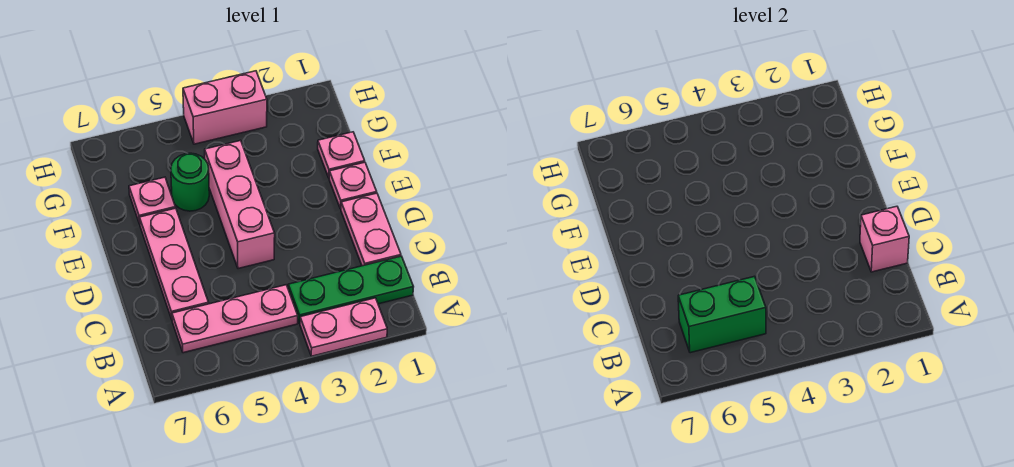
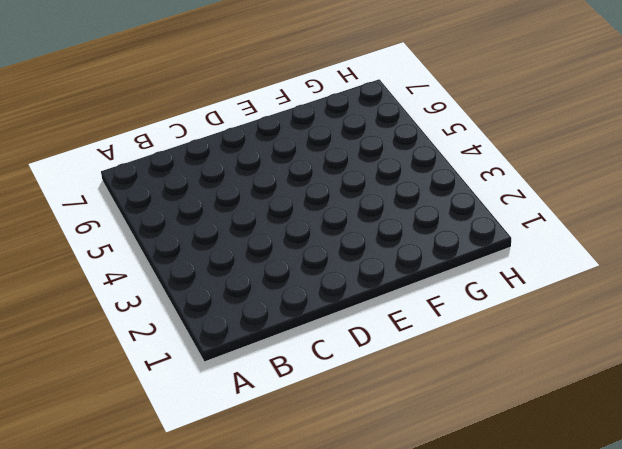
none -> pink 1x2 plate [300,298,387,356]
none -> green 1x3 plate [288,256,413,323]
none -> pink 1x3 plate [172,285,298,353]

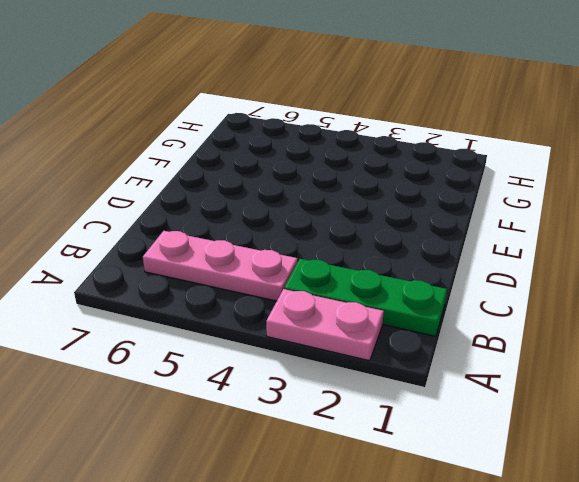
none -> pink 1x2 plate [341,193,401,266]
none -> pink 1x3 plate [140,208,209,319]
none -> pink 1x3 brick [205,140,275,269]

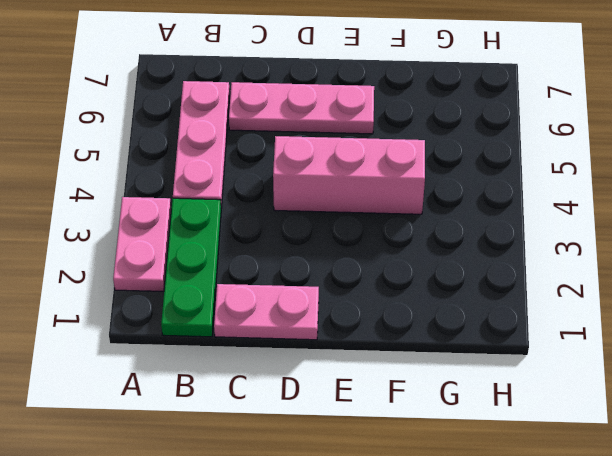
none -> pink 1x1 plate [329,162,377,209]
none -> pink 1x1 plate [318,132,365,177]
none -> green 1x1 round brick [171,153,209,211]

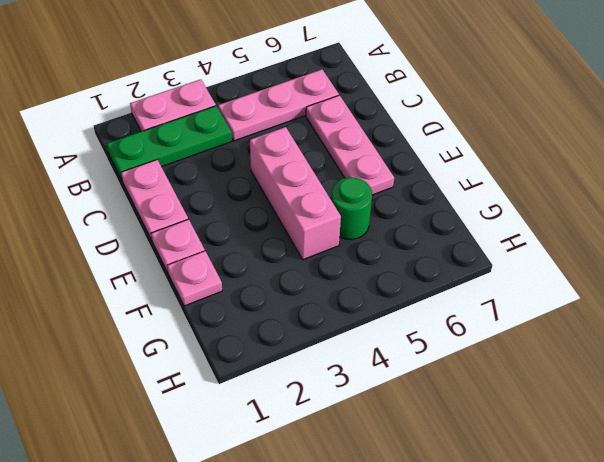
none -> pink 1x1 plate [129,177,175,224]
none -> pink 1x2 brick [183,71,267,144]
none -> green 1x2 brick [678,276,766,353]

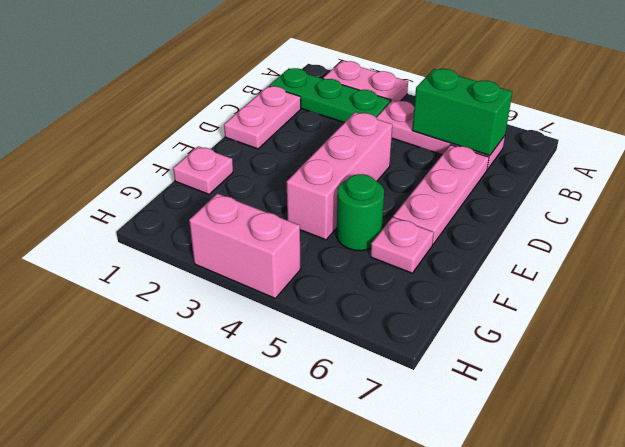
none -> pink 1x1 plate [329,162,377,209]
none -> pink 1x1 brick [860,206,909,272]

